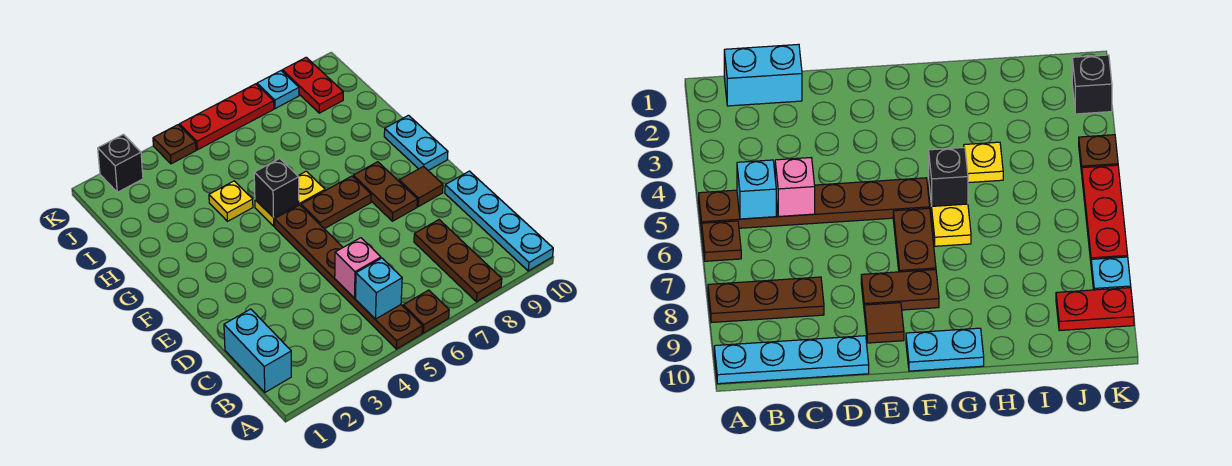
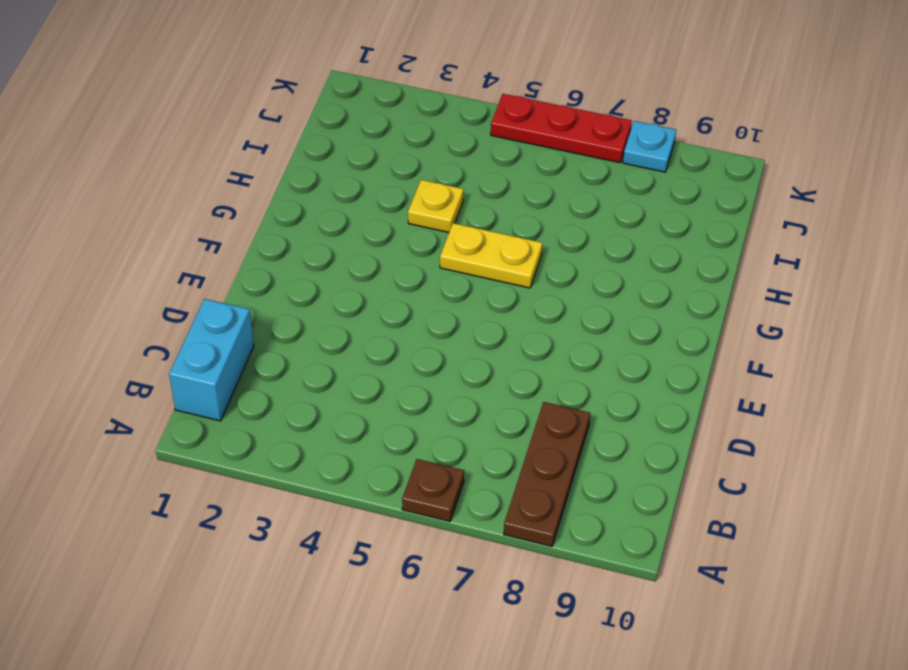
none -> brown 1x6 plate [274,205,422,349]
none -> cyan 1x4 plate [445,171,553,271]
none -> brown 1x2 plate [353,162,417,221]

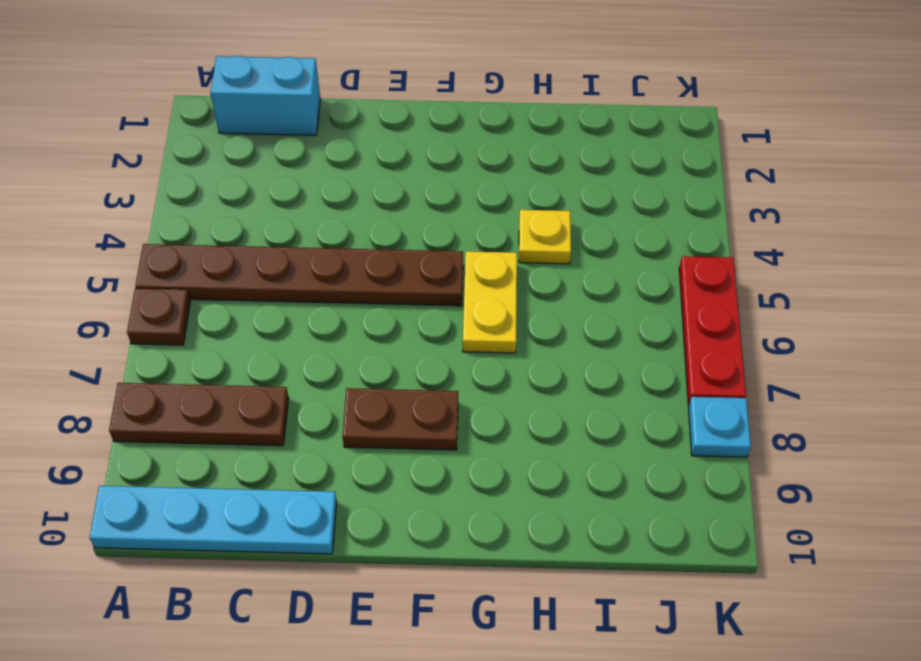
none -> brown 1x1 tile [399,166,443,207]
none -> brown 1x2 plate [301,176,371,229]
none -> cyan 1x2 plate [384,115,448,171]

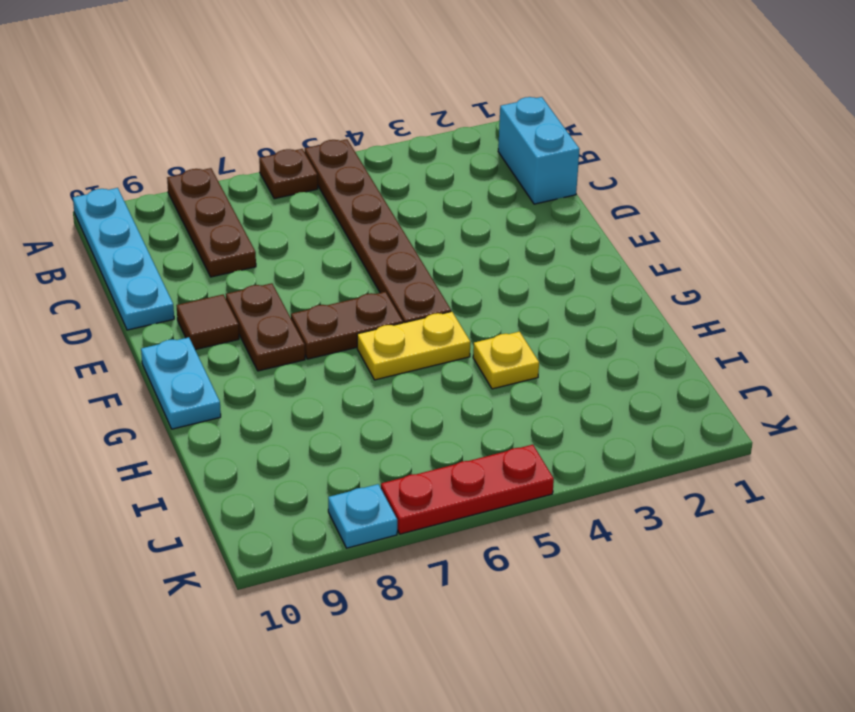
none -> red 1x2 plate [282,57,343,113]
none -> black 1x1 brick [98,134,143,192]
none -> brown 1x1 plate [153,125,196,164]

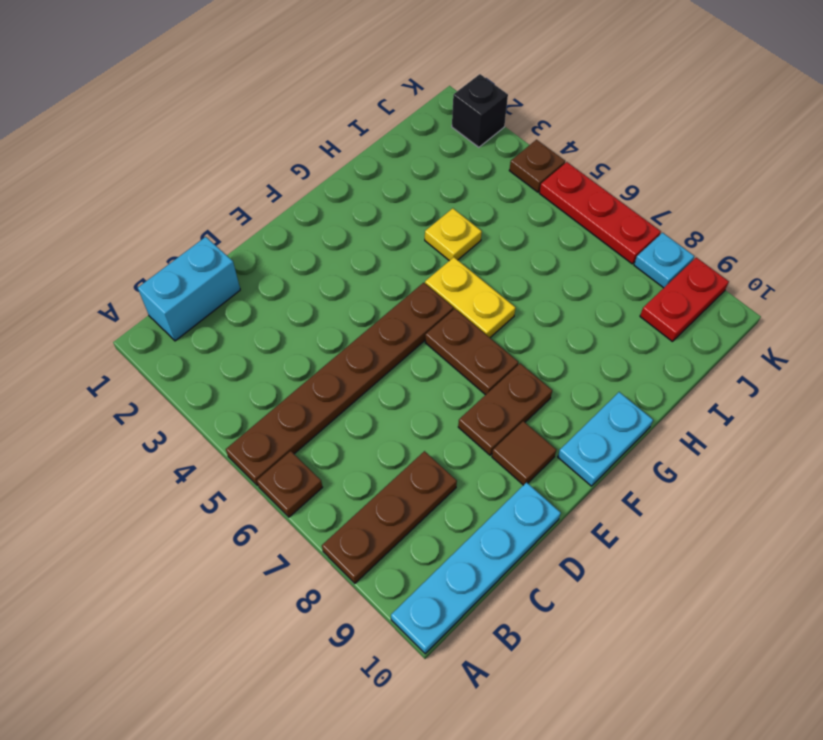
none -> cyan 1x1 brick [356,258,402,319]
none -> pink 1x1 brick [335,238,381,298]
none -> black 1x1 brick [254,159,299,218]

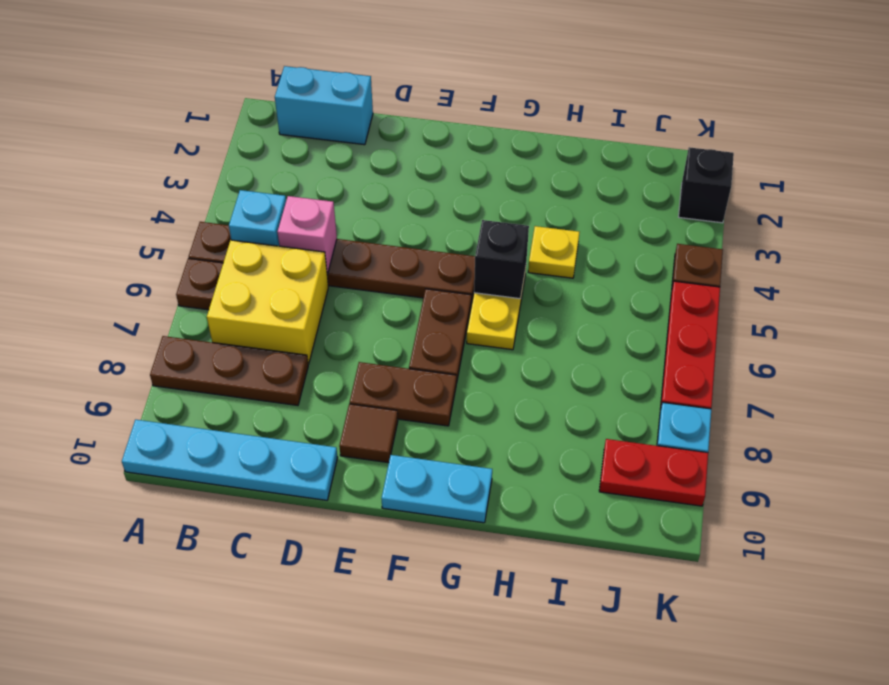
yellow 2x2 brick [207,240,328,364] -> none

